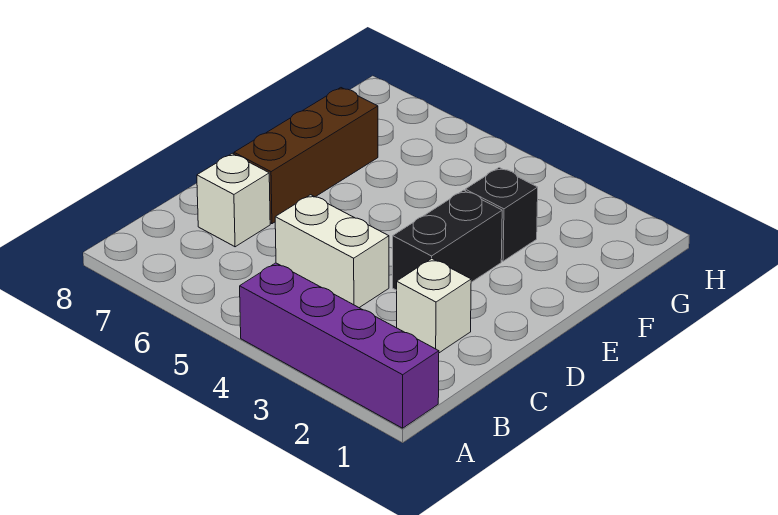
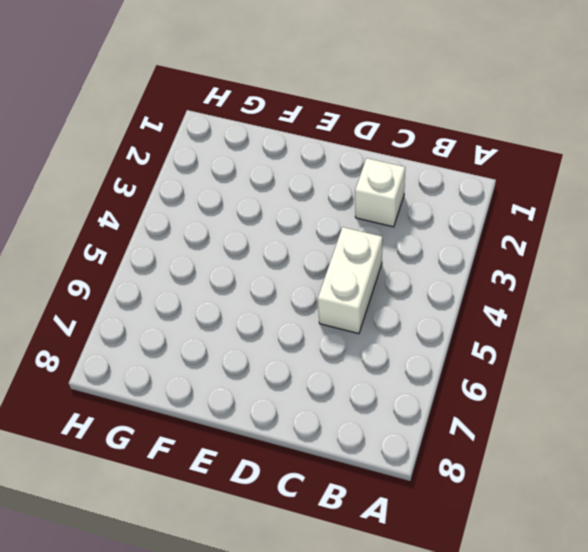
none -> purple 1x4 brick [240,263,439,428]
none -> white 1x1 brick [197,153,270,247]

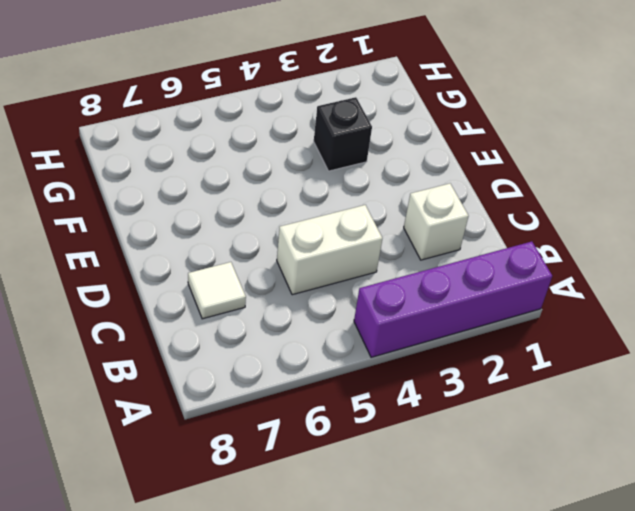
white 1x1 tile [188,262,246,319] -> white 1x1 brick [197,153,270,247]
none -> black 1x2 brick [393,190,502,290]
none -> brown 1x3 brick [234,88,378,224]

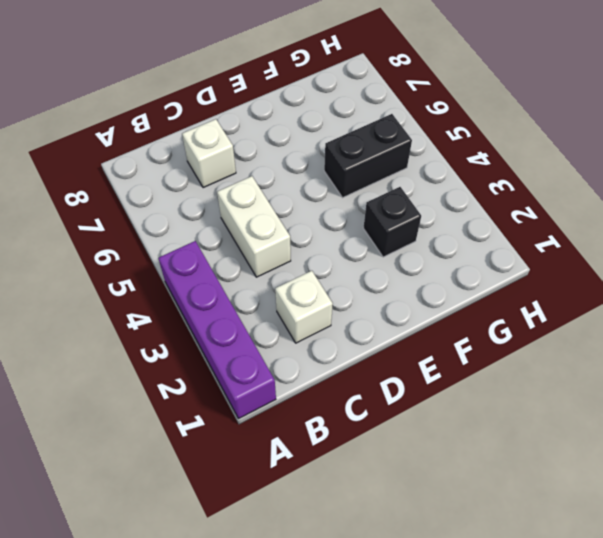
black 1x2 brick [324,114,412,198] -> black 1x2 brick moved to [393,190,502,290]
none -> brown 1x3 brick [234,88,378,224]

